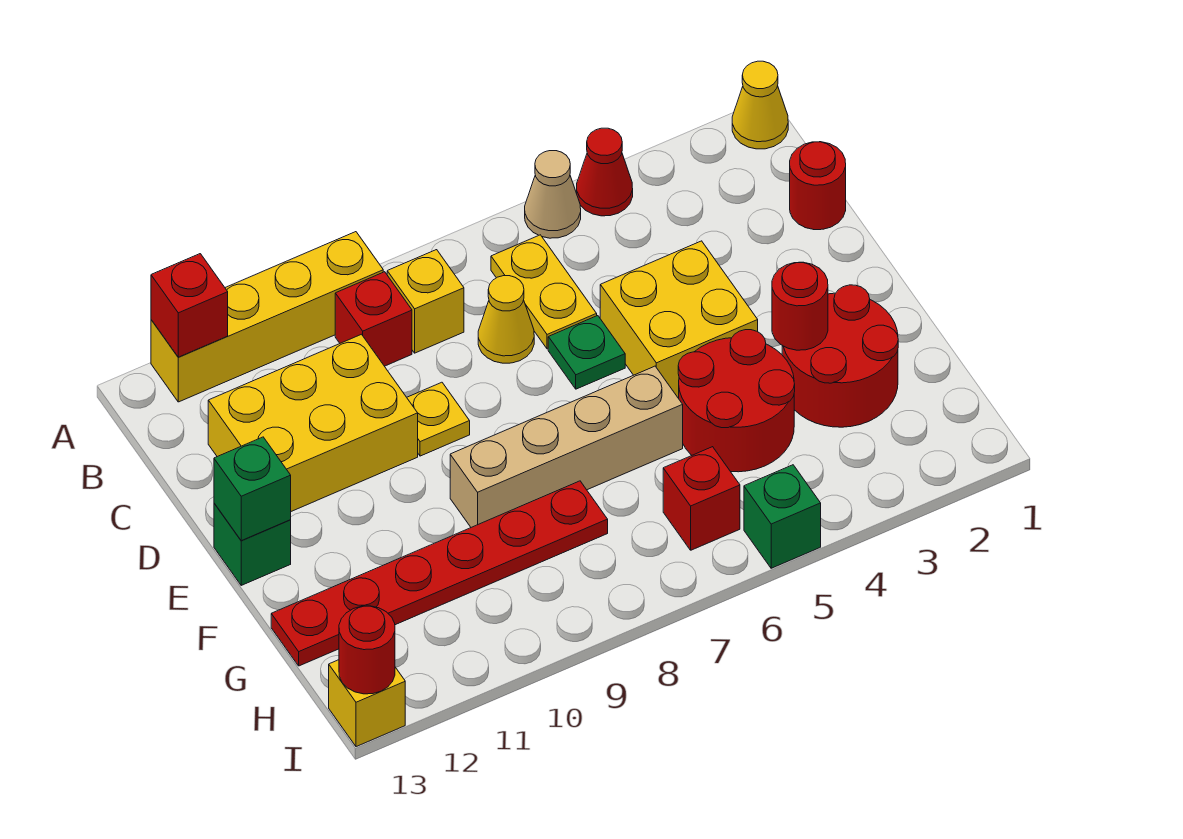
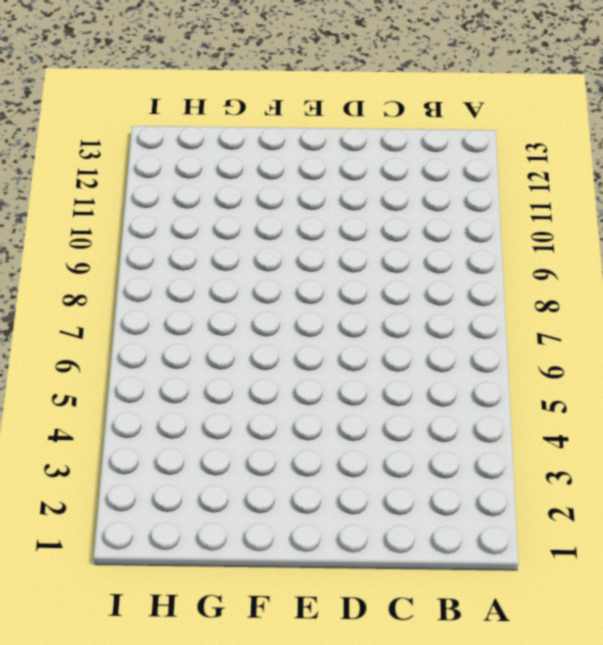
none -> yellow 1x1 cone [732,61,788,149]
none -> red 1x1 cone [577,128,633,216]
none -> tan 1x1 cone [525,151,581,238]

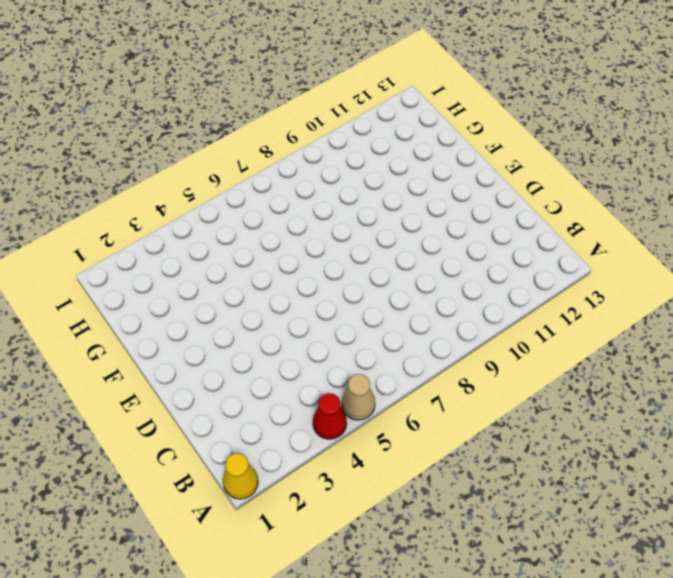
none -> yellow 1x4 brick [151,232,383,402]
none -> yellow 1x2 plate [491,235,597,349]
none -> yellow 1x1 brick [387,250,464,353]

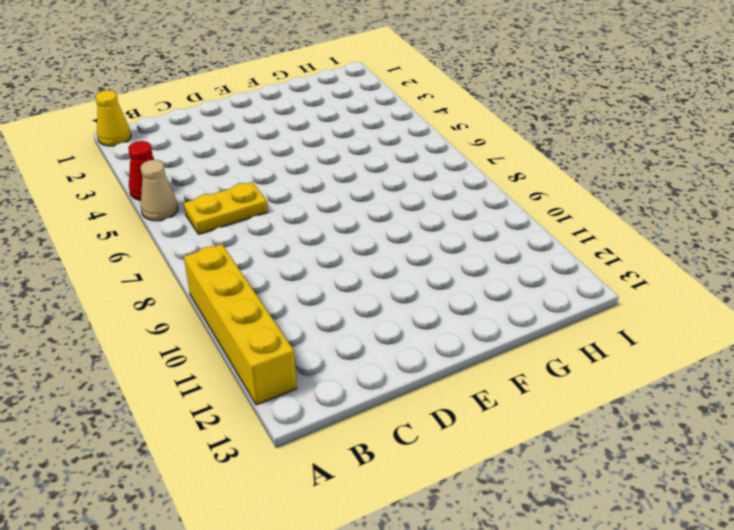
none -> yellow 1x1 brick [387,250,464,353]
none -> red 1x1 brick [335,272,412,366]
none -> red 1x1 round brick [790,142,846,230]

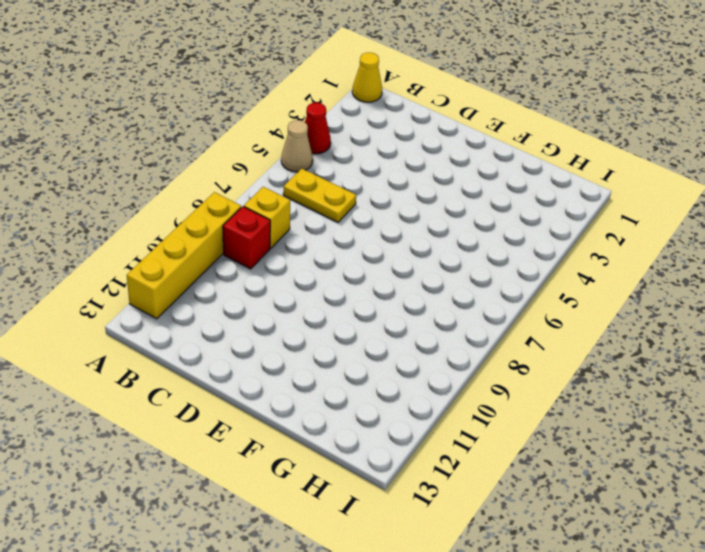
none -> red 1x1 round brick [790,142,846,230]
none -> yellow 1x1 cone [478,276,534,363]
none -> yellow 2x3 brick [208,334,418,511]

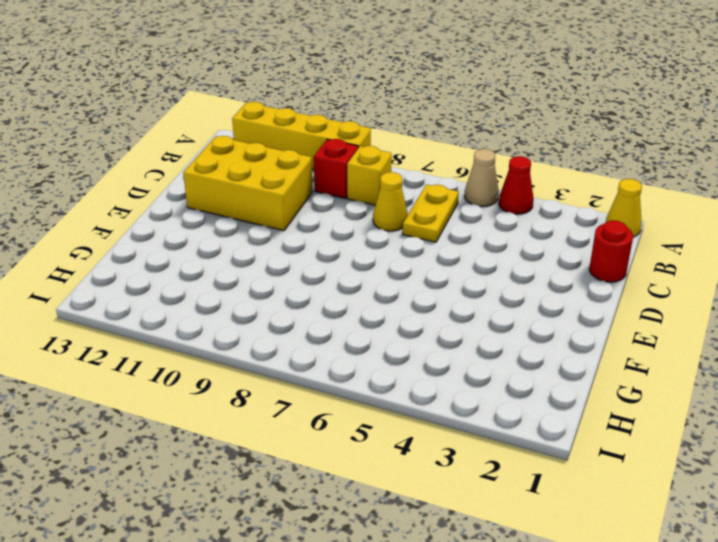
none -> yellow 2x2 brick [600,241,758,398]
none -> green 1x1 plate [548,316,625,389]
none -> yellow 1x1 plate [407,382,470,456]

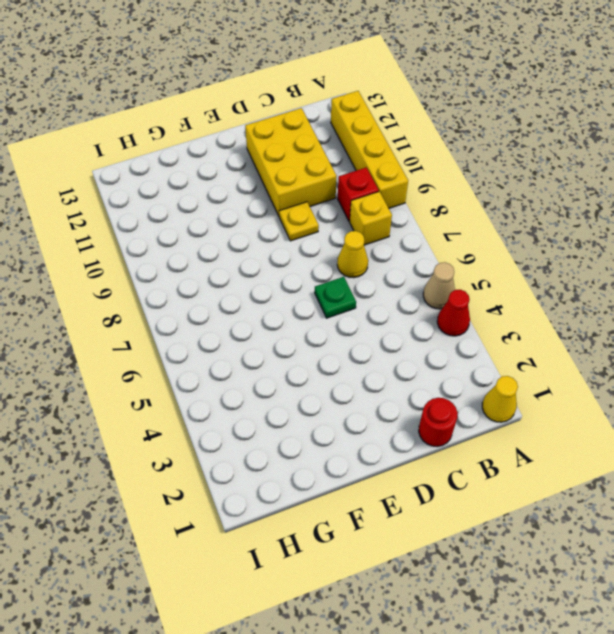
none -> yellow 1x2 plate [491,235,597,349]
none -> yellow 2x2 brick [600,241,758,398]
none -> green 1x1 brick [214,503,291,585]

